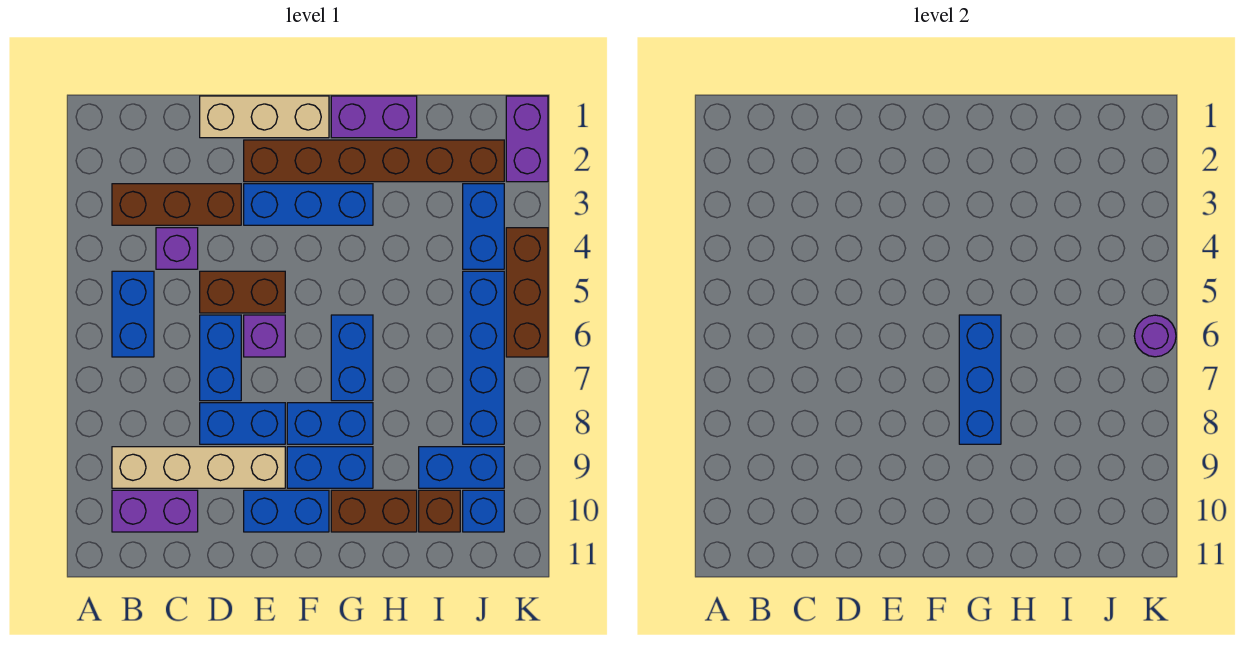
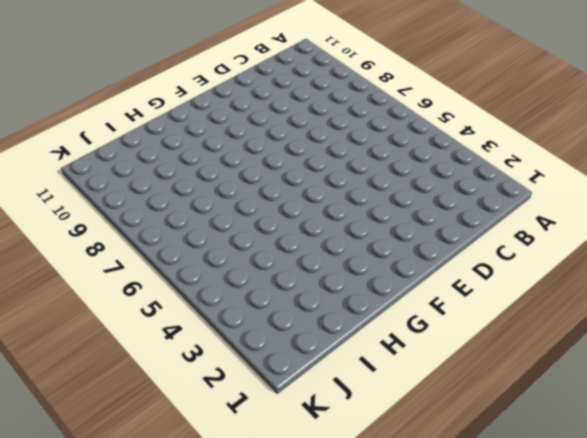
none -> brown 1x3 brick [112,184,241,225]
none -> blue 1x2 brick [112,271,154,357]
none -> tan 1x4 brick [112,447,285,488]

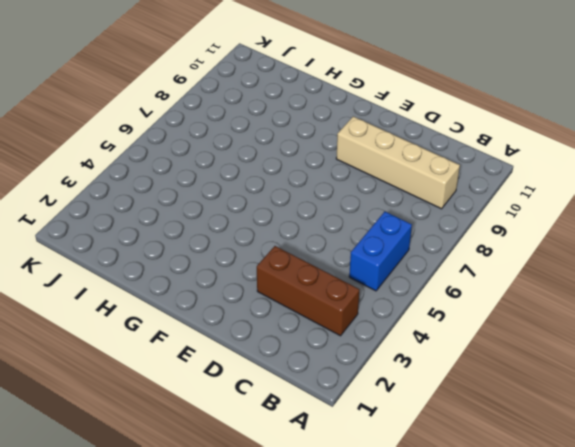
none -> purple 1x2 brick [112,490,198,532]
none -> purple 1x1 brick [156,228,198,269]
none -> tan 1x3 brick [200,96,329,138]

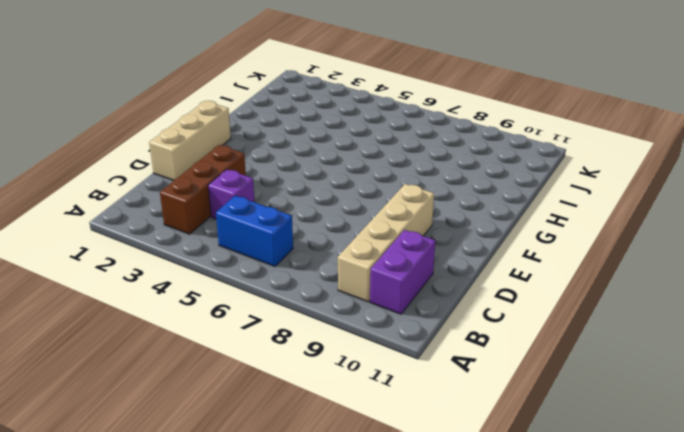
none -> brown 1x2 brick [200,271,285,313]
none -> blue 1x2 brick [200,315,241,401]
none -> blue 1x2 brick [200,403,285,444]

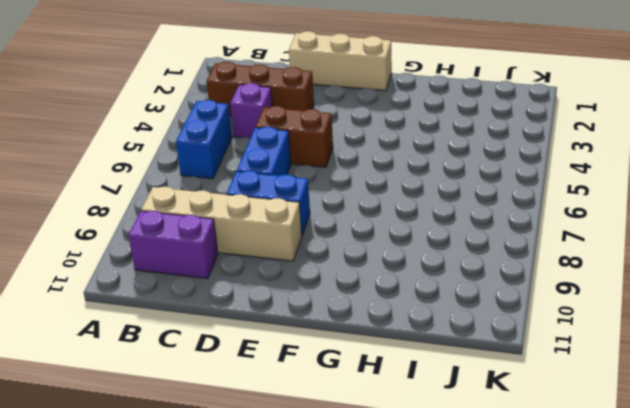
none -> brown 1x6 brick [244,140,504,182]
none -> blue 1x3 brick [244,184,373,225]
none -> purple 1x1 brick [244,315,285,357]

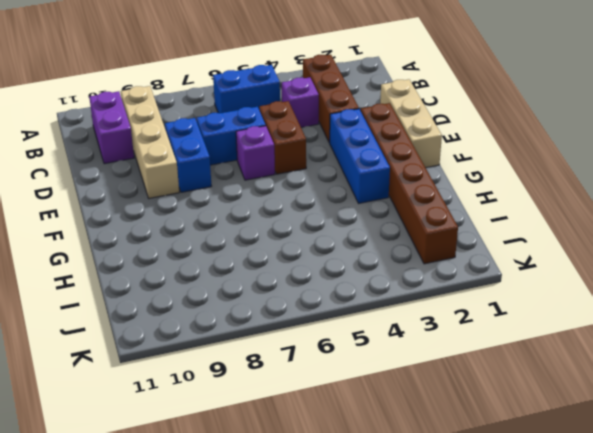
none -> blue 1x2 brick [244,490,329,532]
none -> blue 1x2 brick [287,403,373,444]
none -> blue 1x2 brick [287,447,373,488]

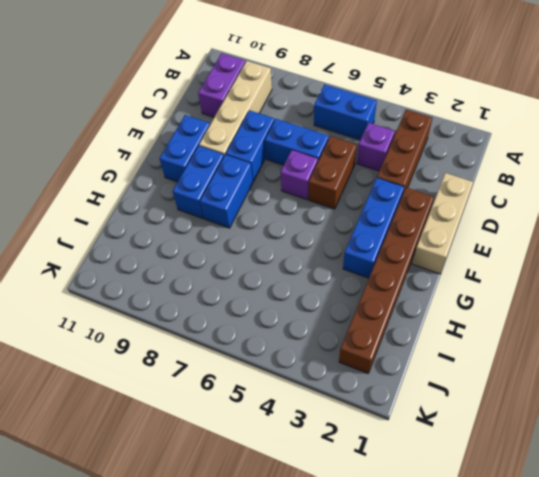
none -> purple 1x2 brick [331,96,417,138]
none -> blue 1x2 brick [331,315,373,401]
none -> brown 1x2 brick [331,490,417,532]

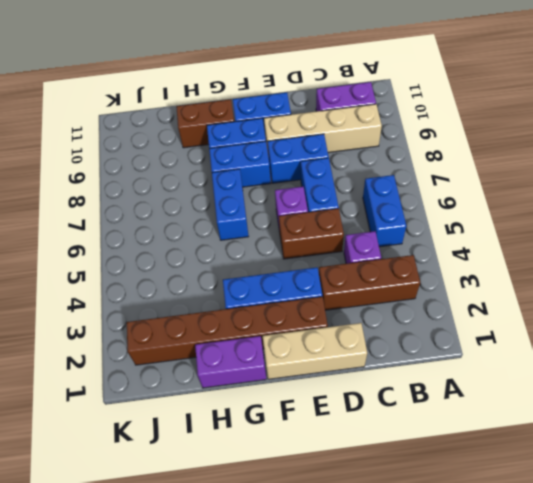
none -> blue 1x2 brick [419,447,504,488]
none -> brown 1x1 brick [419,490,460,532]
none -> blue 1x2 brick [463,184,504,269]

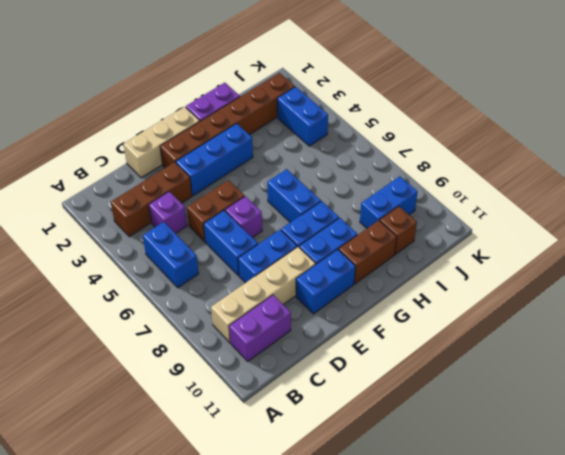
none -> blue 1x4 brick [463,271,504,444]
none -> blue 1x1 brick [463,490,504,532]
none -> purple 1x2 brick [506,96,548,182]

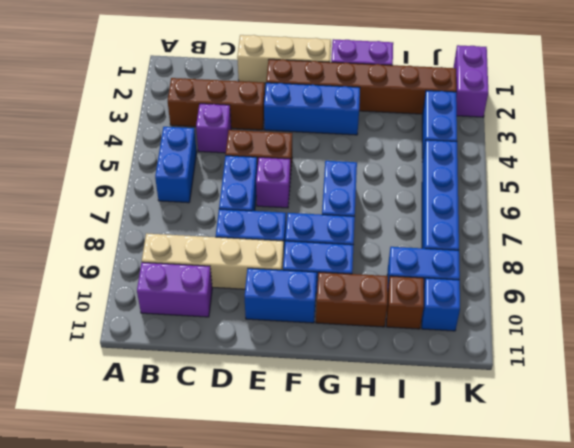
none -> brown 1x3 brick [506,228,548,357]
none -> blue 1x3 brick [959,315,1001,444]
none -> purple 1x1 round brick [1134,315,1176,357]

